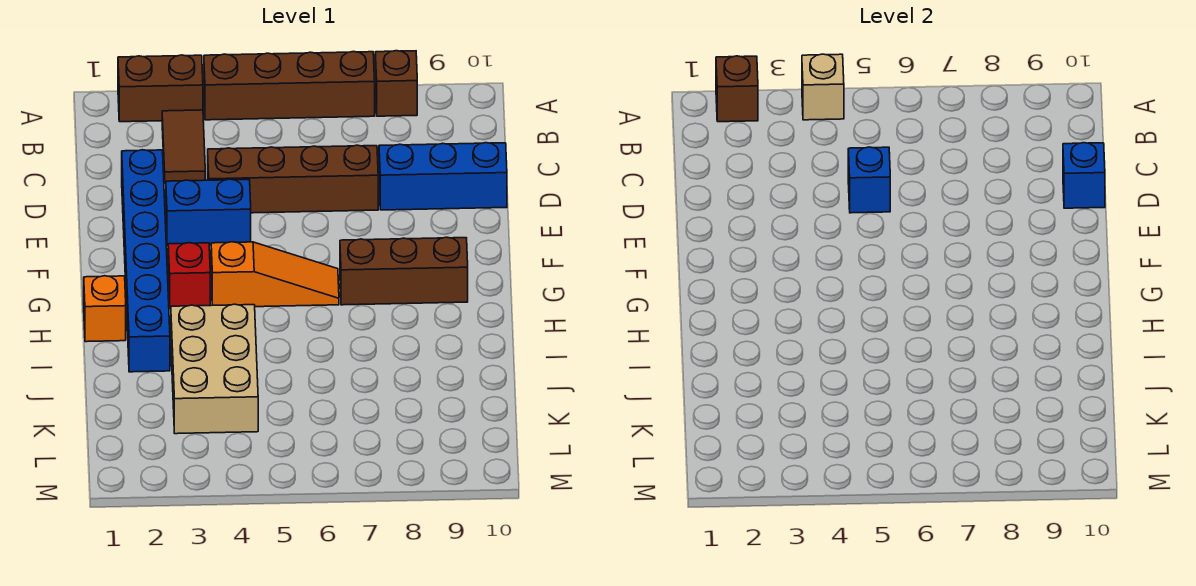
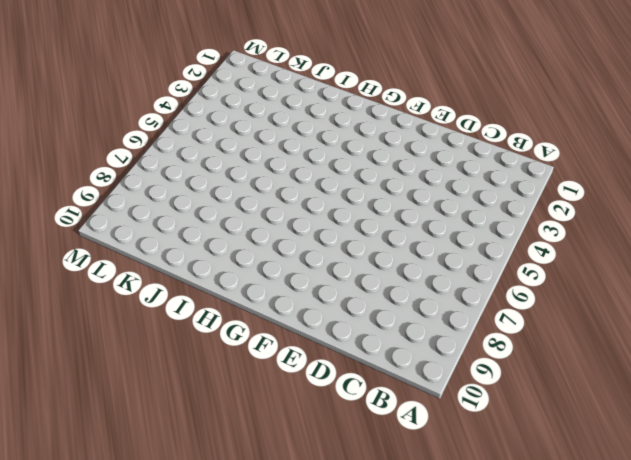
none -> brown 1x2 brick [118,55,203,122]
none -> brown 1x4 brick [204,51,375,120]
none -> brown 1x1 brick [375,51,417,116]

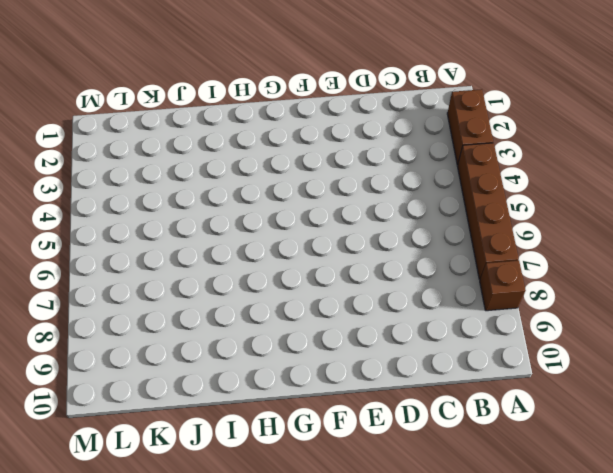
none -> brown 1x2 tile [162,110,205,183]
none -> blue 1x6 brick [122,150,170,372]
none -> brown 1x4 brick [208,145,378,213]

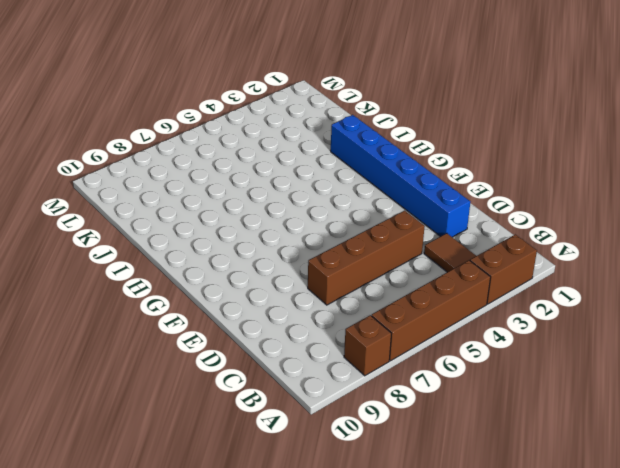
none -> blue 1x3 brick [379,143,507,210]
none -> blue 1x2 brick [166,179,251,246]
none -> red 1x1 brick [168,243,210,308]

